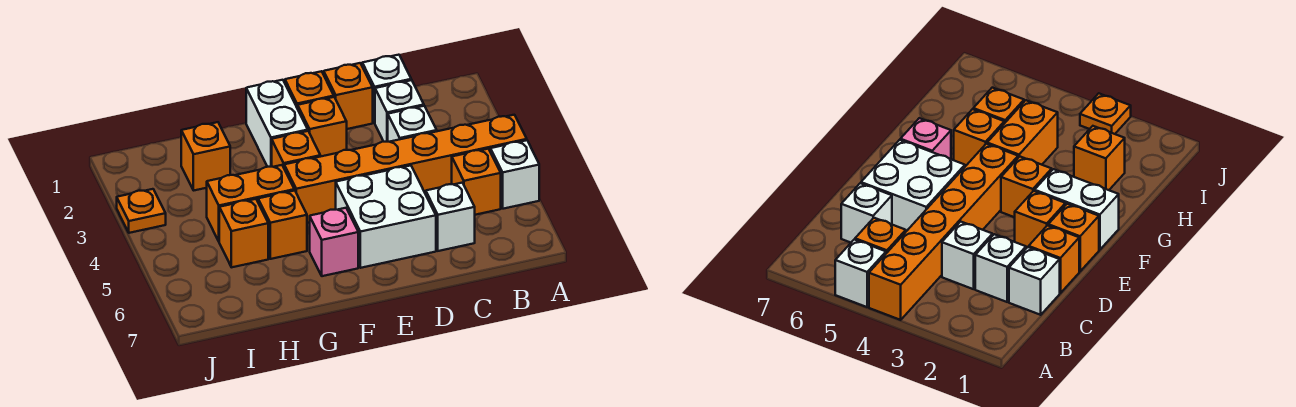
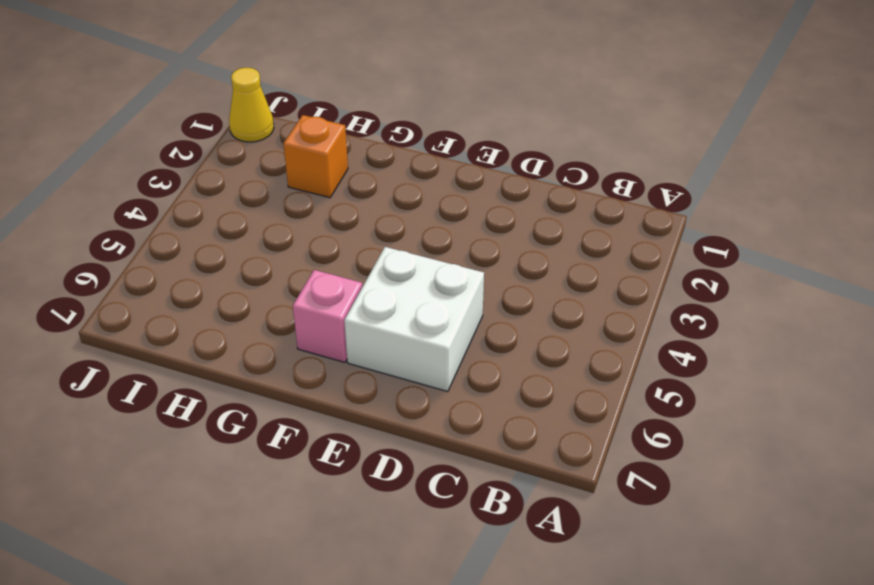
yellow 1x1 cone [229,68,274,142] -> none
none -> orange 1x6 brick [284,115,527,223]
none -> white 1x1 brick [491,140,539,209]
none -> orange 1x1 brick [452,149,501,215]

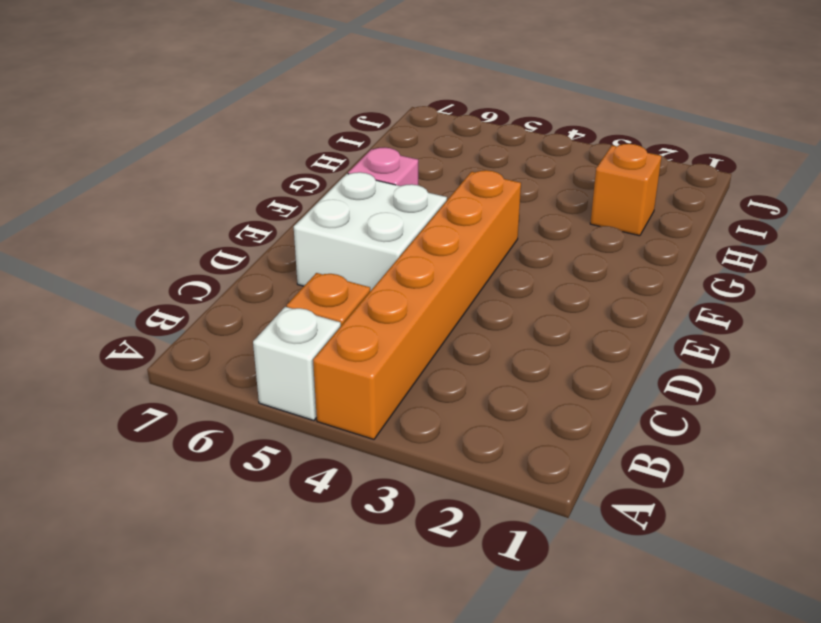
none -> white 1x1 brick [362,55,411,123]
none -> white 1x1 brick [375,80,424,142]
none -> white 1x1 brick [388,106,437,142]

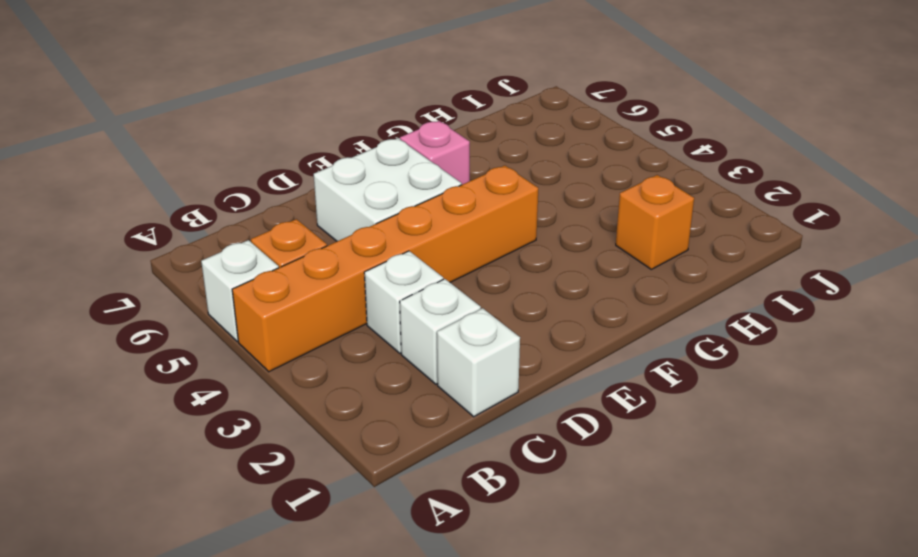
none -> white 1x1 brick [426,183,475,251]
none -> orange 1x1 brick [324,63,373,129]
none -> orange 1x1 brick [285,71,334,109]

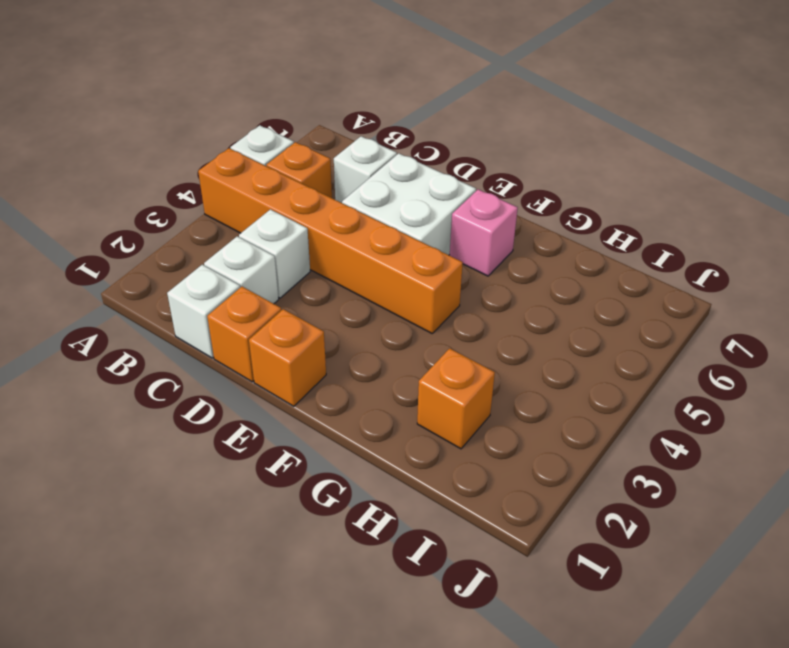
none -> orange 1x1 brick [298,97,347,157]
none -> white 1x2 brick [246,80,308,167]
none -> orange 1x1 brick [272,131,320,167]

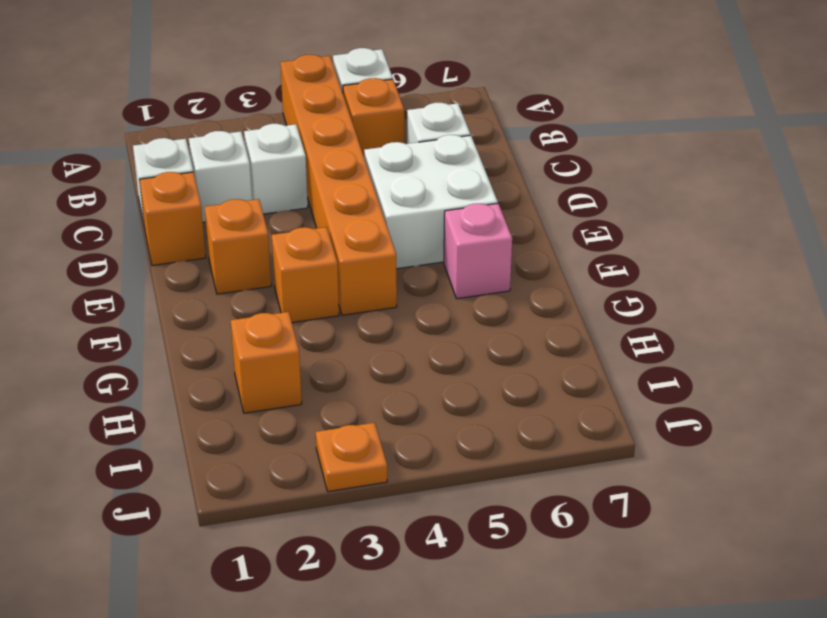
none -> orange 1x1 brick [285,71,334,109]
none -> white 1x2 brick [246,80,308,167]
none -> orange 1x2 brick [207,165,294,241]

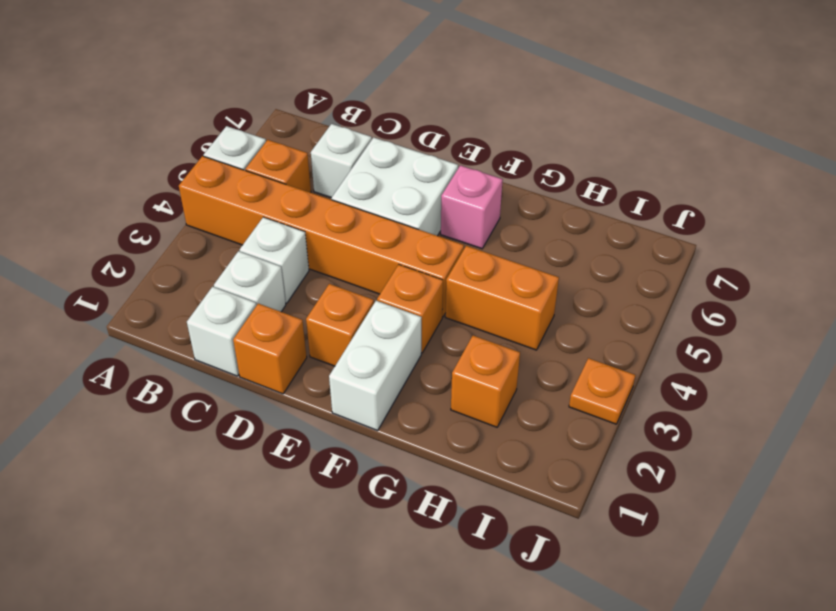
none -> orange 1x1 brick [285,71,334,109]
none -> orange 1x1 brick [258,191,307,259]
none -> orange 1x1 brick [219,199,268,267]

